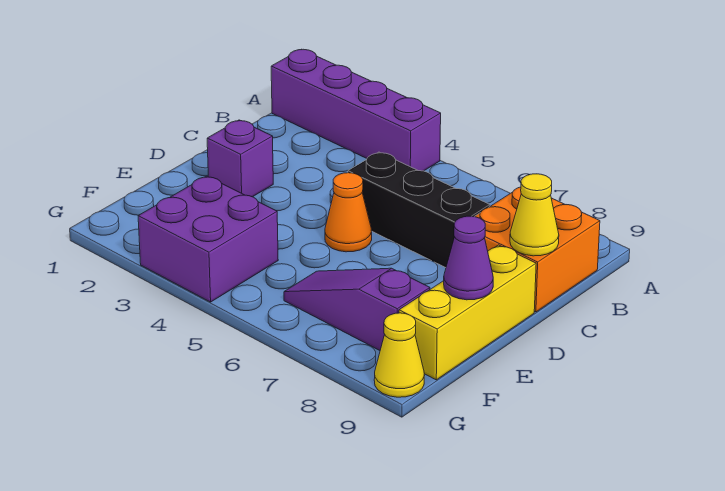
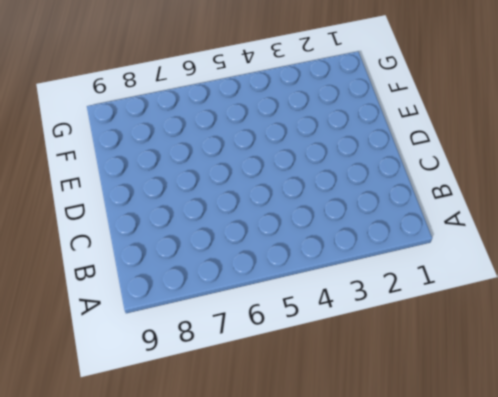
none -> purple 1x4 brick [271,49,441,171]
none -> orange 2x2 brick [475,187,600,312]

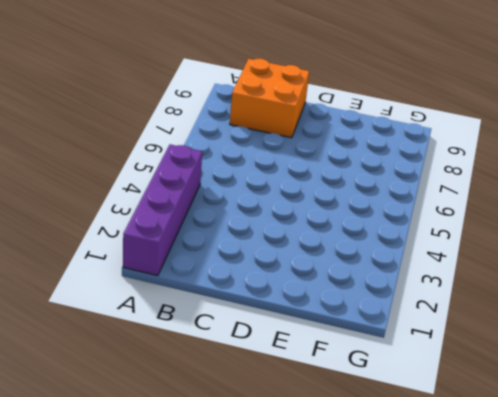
none -> black 1x3 brick [348,152,490,268]
none -> purple 1x1 brick [207,120,273,197]

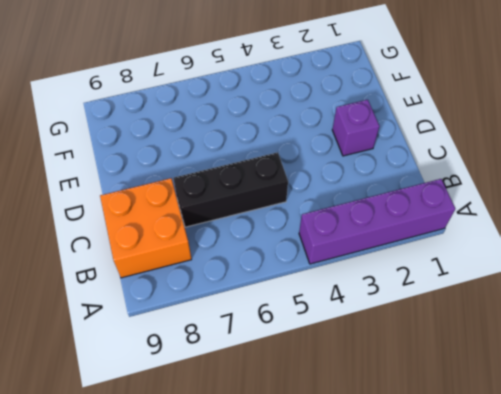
none -> orange 1x1 cone [325,173,372,252]
none -> yellow 1x3 brick [399,245,536,380]

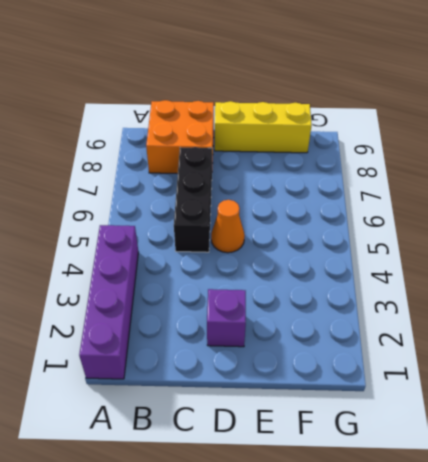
none -> purple 2x2 brick [138,176,278,302]
none -> purple 1x3 slope [284,268,430,350]

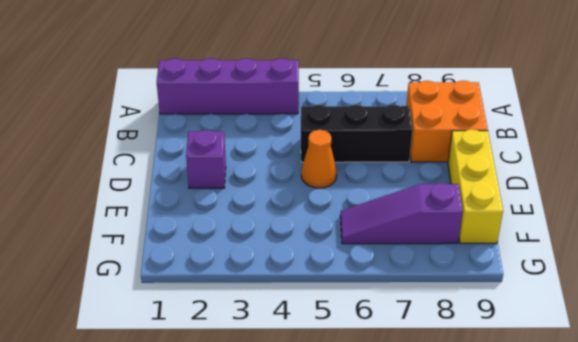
none -> purple 2x2 brick [138,176,278,302]
none -> yellow 1x1 cone [374,313,424,397]

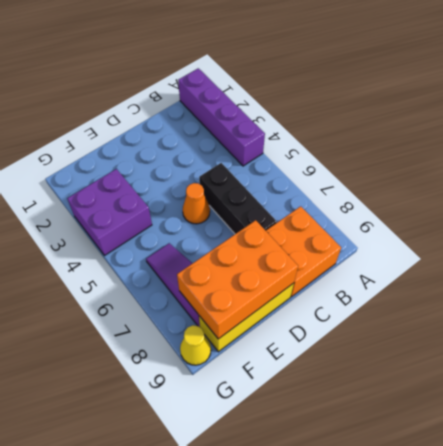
orange 2x3 brick [177,220,298,339] -> purple 1x1 cone [444,216,493,300]
none -> purple 1x1 brick [207,120,273,197]
none -> yellow 1x1 cone [510,174,559,256]

